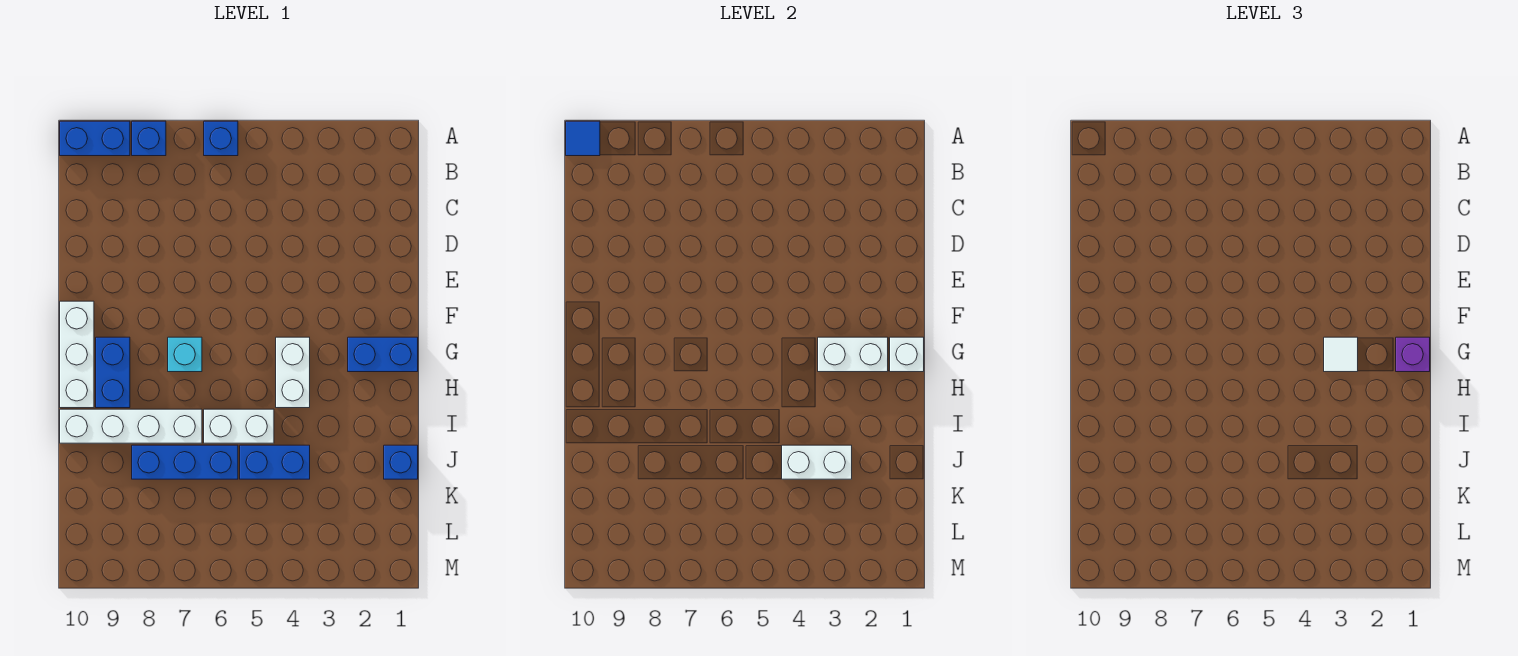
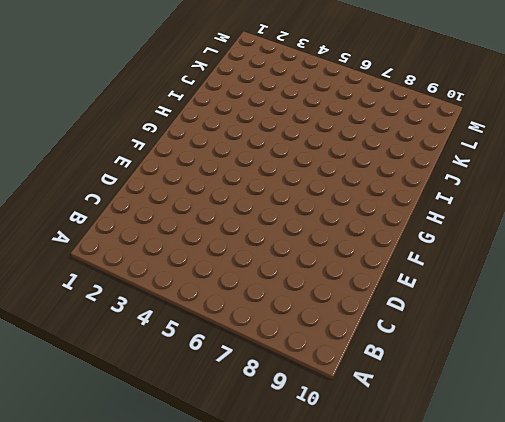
none -> blue 1x1 brick [204,121,238,156]
none -> blue 1x1 brick [132,121,166,156]
none -> blue 1x2 brick [60,121,130,156]

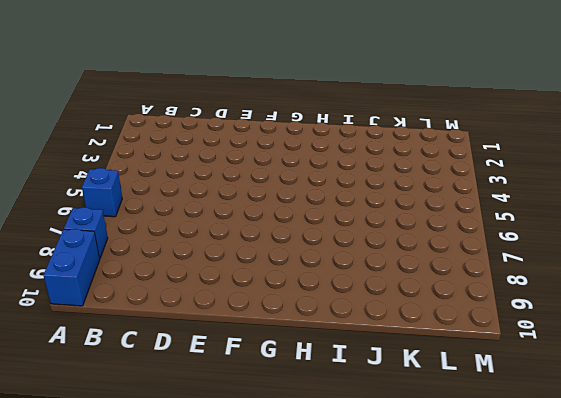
none -> white 1x3 brick [60,301,94,408]
none -> blue 1x2 brick [348,337,418,372]
none -> white 1x2 brick [276,337,310,408]

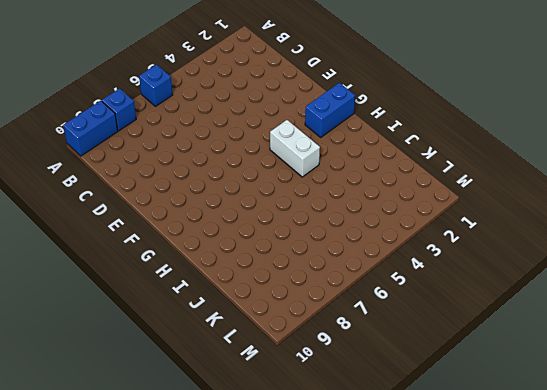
none -> white 1x3 brick [60,301,94,408]
none -> cyan 1x1 brick [168,337,202,372]
none -> blue 1x2 brick [96,337,130,408]

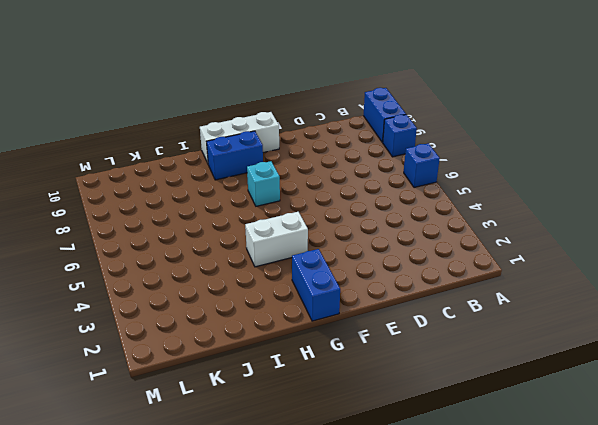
none -> white 1x2 brick [204,409,274,443]
none -> white 1x4 brick [60,409,202,443]
none -> blue 1x1 brick [384,445,418,479]

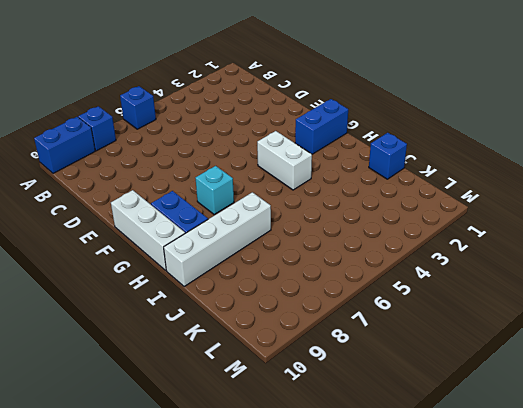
none -> white 1x2 brick [204,409,274,443]
none -> blue 1x2 brick [240,445,310,479]
none -> blue 1x3 brick [132,445,238,479]

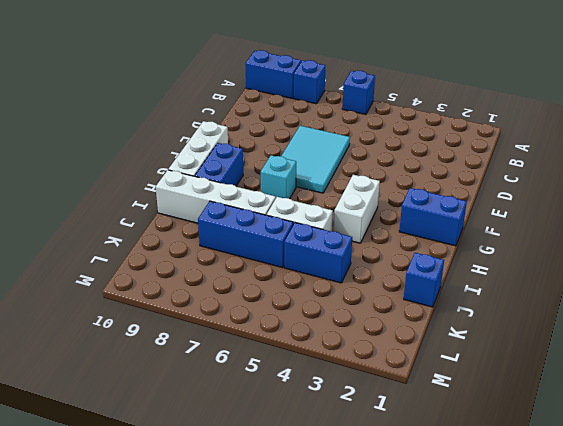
cyan 2x3 tile [282,126,350,193] -> none
none -> blue 1x1 tile [566,121,600,156]
none -> white 1x1 brick [890,337,924,372]
none -> white 1x2 brick [818,337,888,372]

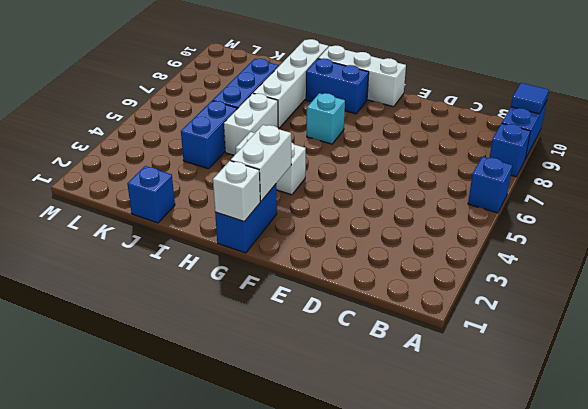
none -> white 1x2 brick [782,445,852,479]
none -> purple 1x1 brick [1396,337,1430,372]
none -> white 1x1 tile [1324,337,1358,372]

